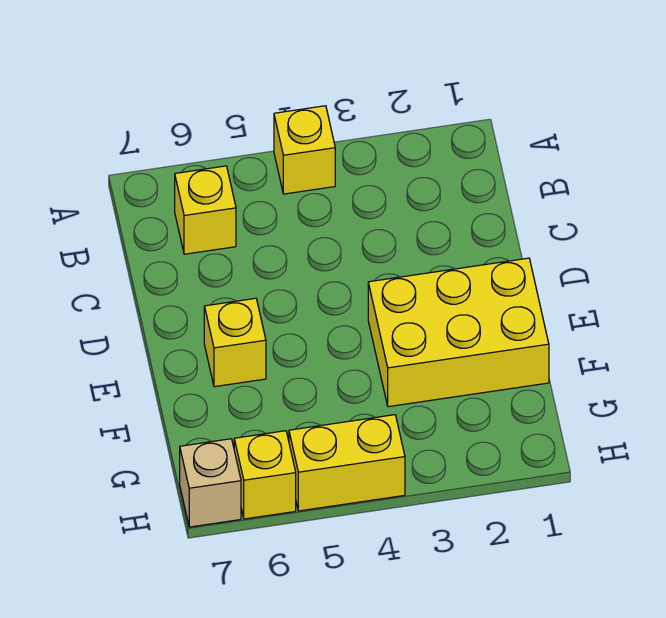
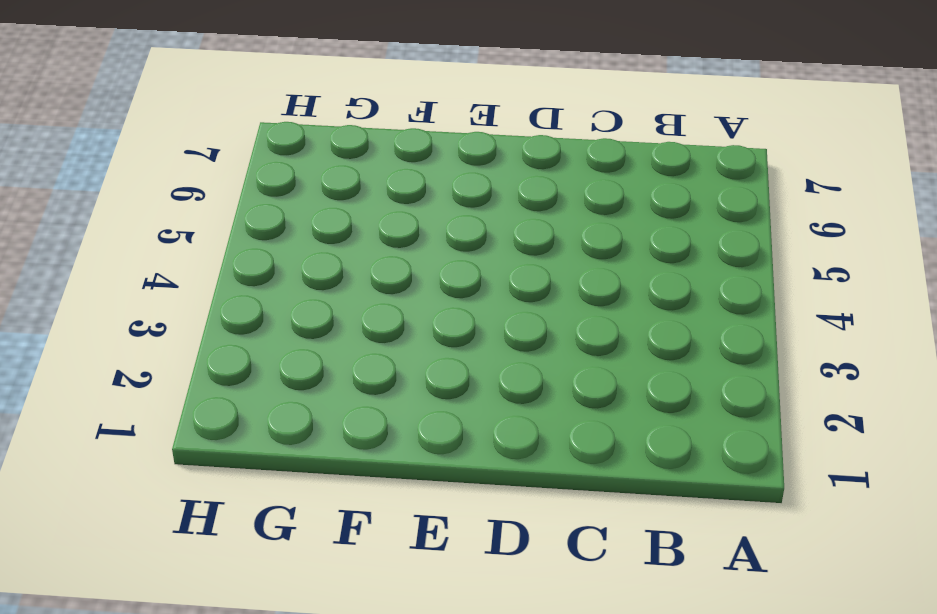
none -> yellow 1x1 brick [274,106,335,194]
none -> yellow 1x1 brick [175,166,236,254]

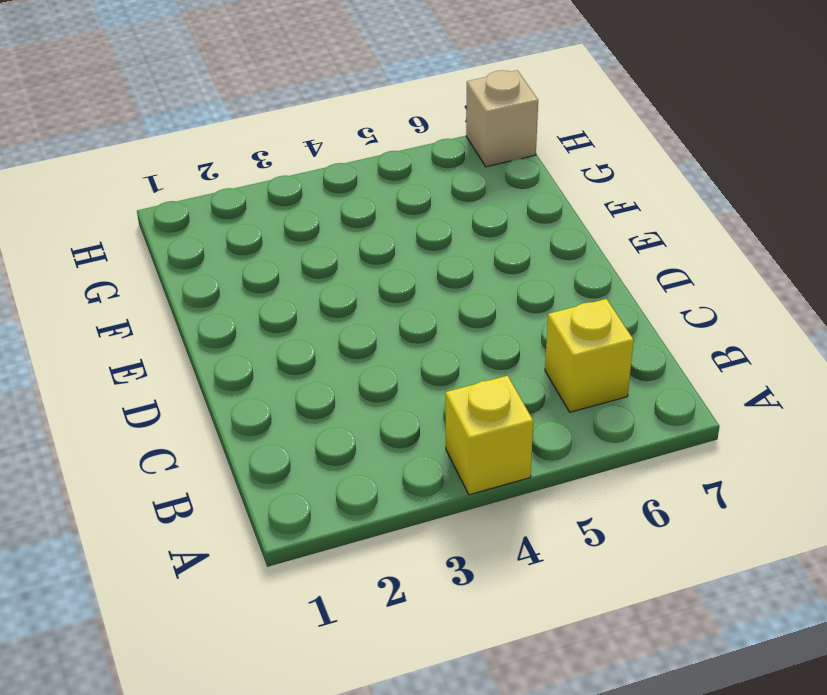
none -> yellow 2x3 brick [368,258,549,407]
none -> yellow 1x1 brick [204,298,266,387]

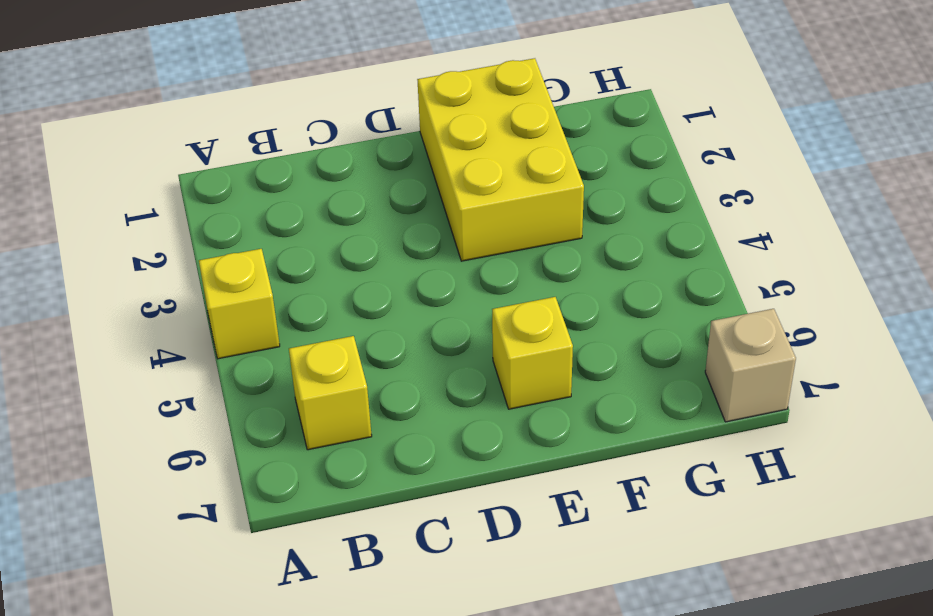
none -> yellow 1x2 brick [289,415,405,511]
none -> yellow 1x1 brick [234,431,296,519]

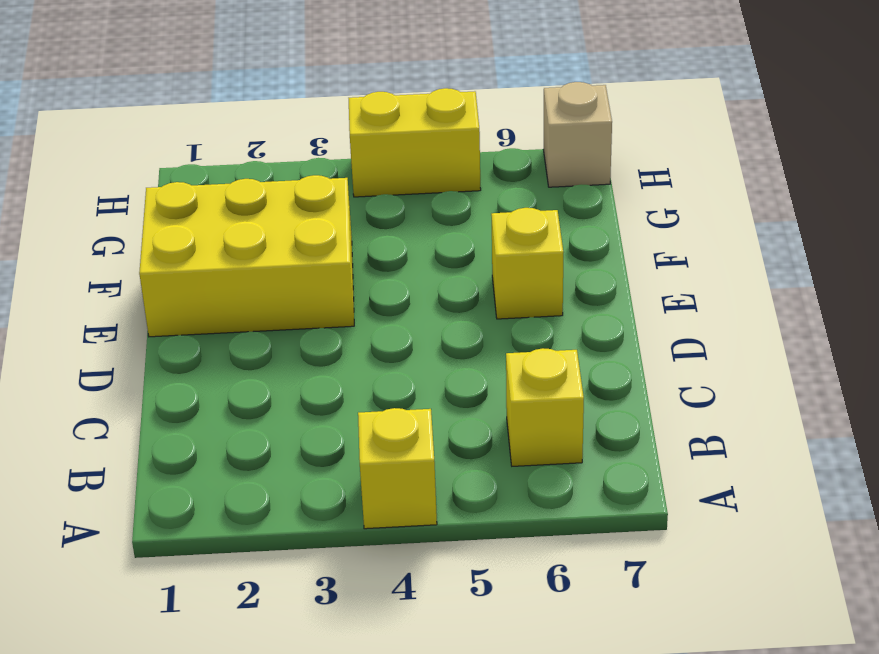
none -> yellow 1x1 brick [234,431,296,519]

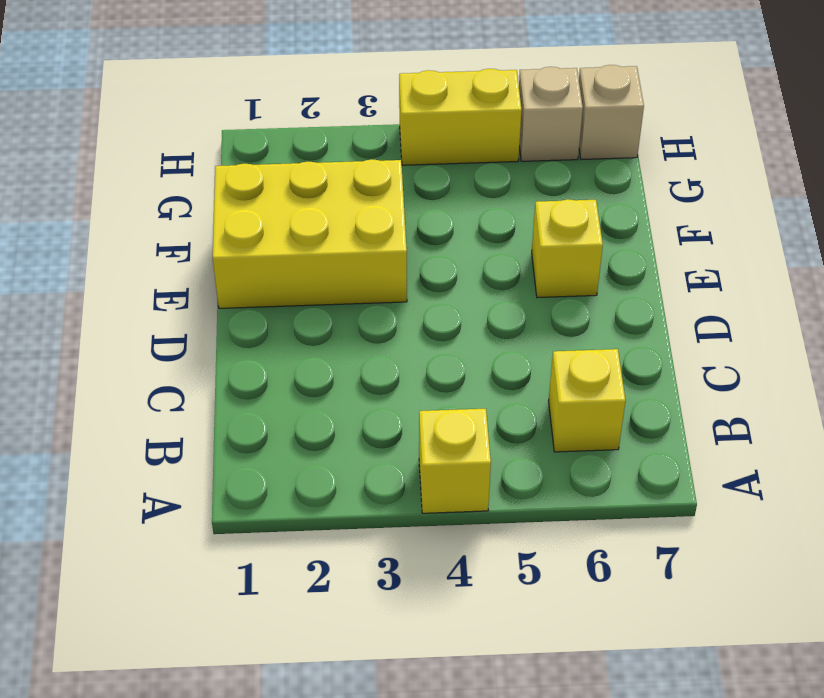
tan 1x1 brick [519,67,583,161] -> yellow 1x1 brick [234,431,296,519]

